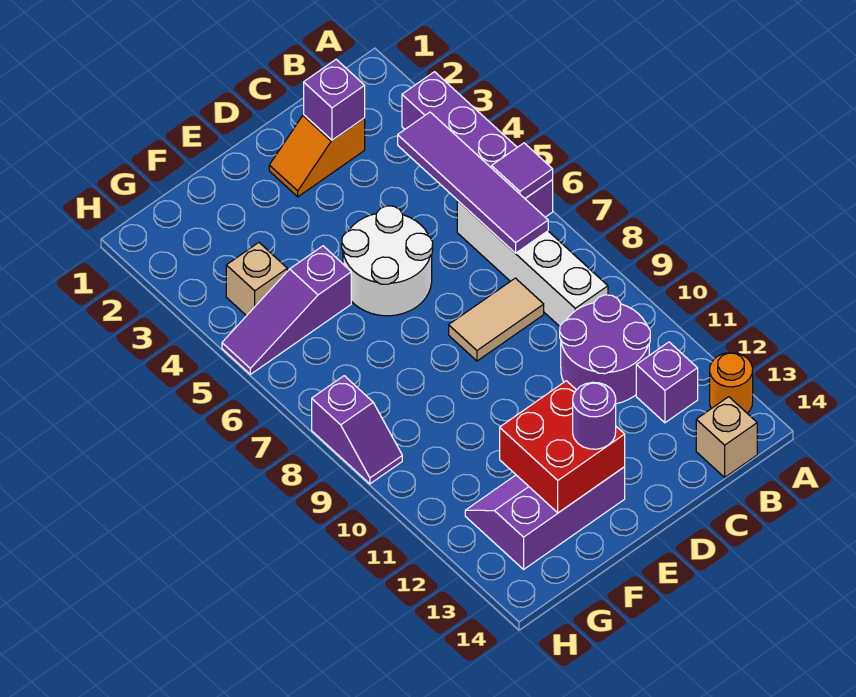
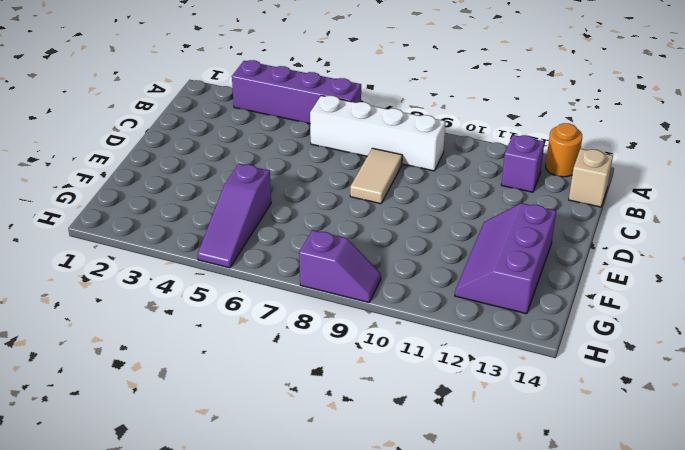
none -> purple 2x2 round brick [560,295,650,404]
none -> orange 1x2 slope [269,115,365,197]
none -> white 2x2 round brick [342,206,433,316]

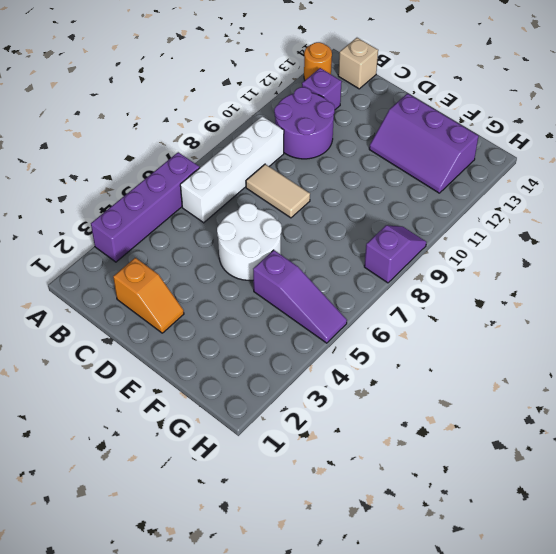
none -> tan 1x1 brick [226,243,287,316]
none -> purple 1x1 tile [492,143,553,198]
none -> purple 1x4 tile [398,112,548,253]

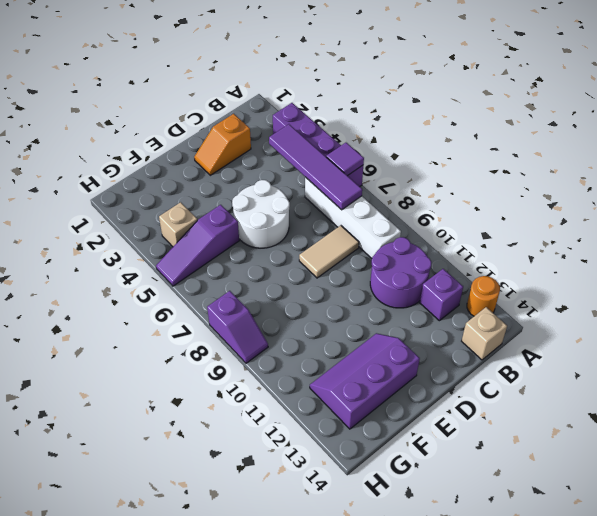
none -> purple 1x1 brick [304,60,365,140]
none -> red 2x2 brick [500,381,625,513]
none -> purple 1x1 round brick [573,382,616,449]

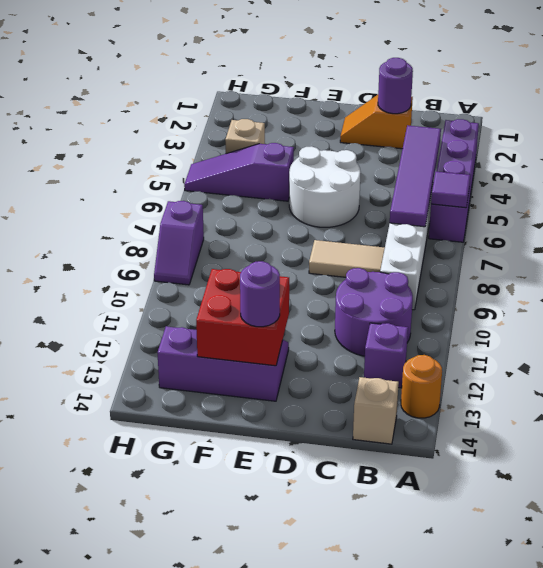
purple 1x1 round brick [378,58,413,114] -> purple 1x1 brick [304,60,365,140]

